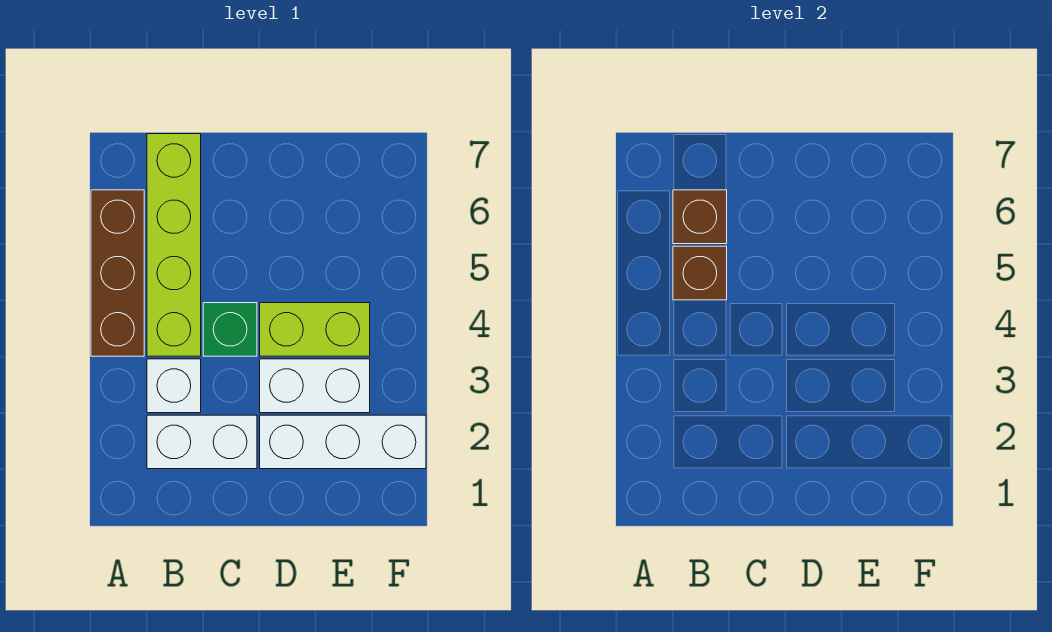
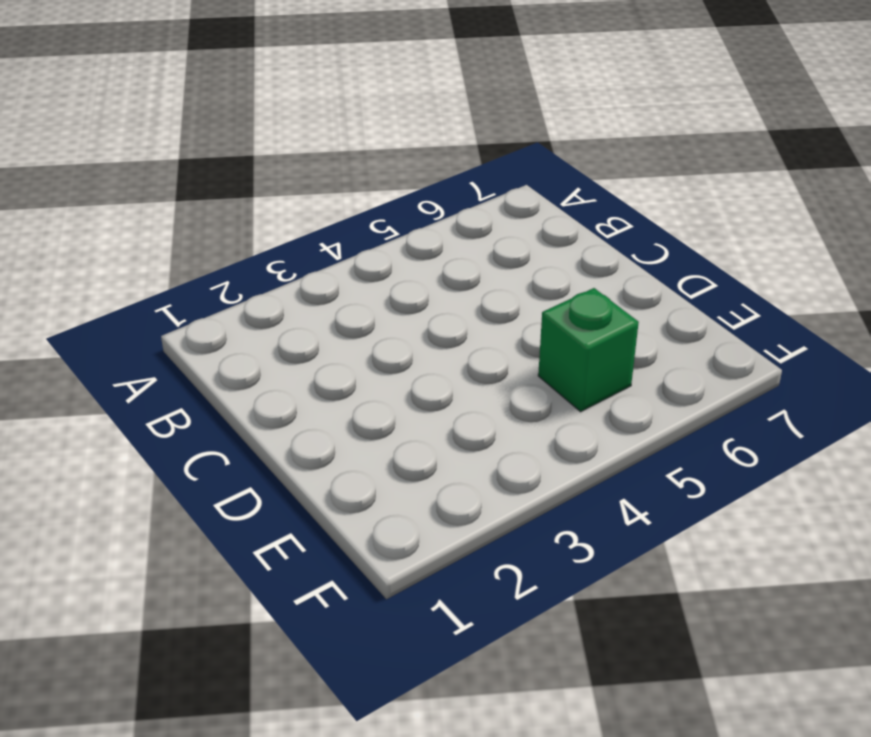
green 1x1 brick [538,288,639,412] -> green 1x1 brick moved to [203,303,257,356]
none -> brown 1x3 brick [91,190,144,356]
none -> white 1x2 brick [147,415,257,469]

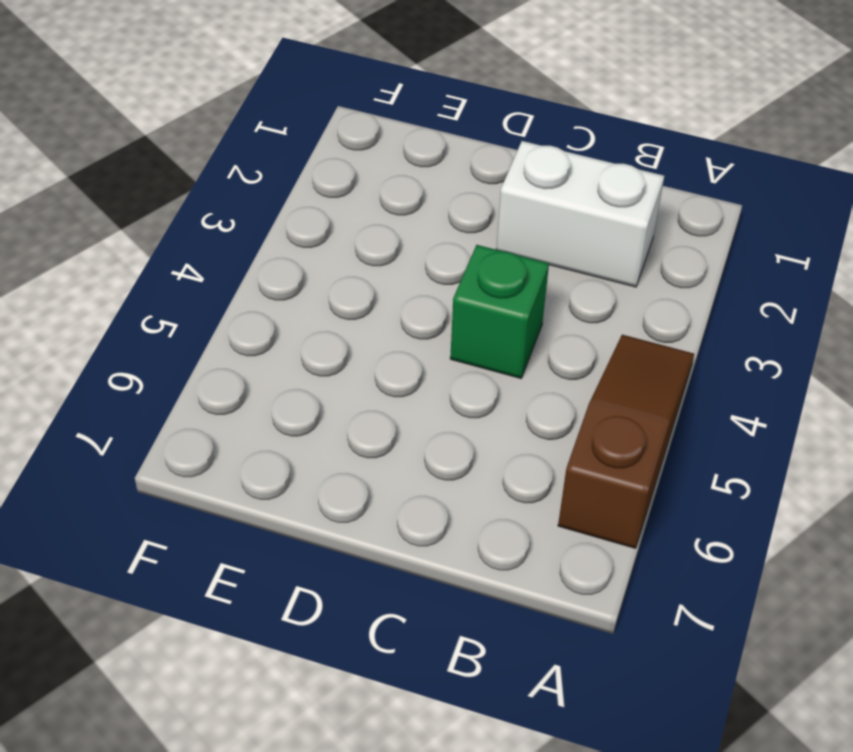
brown 1x3 slope [558,335,694,548] -> brown 1x3 brick [91,190,144,356]
none -> white 1x1 brick [147,359,201,413]
none -> lime 1x4 brick [147,134,201,356]

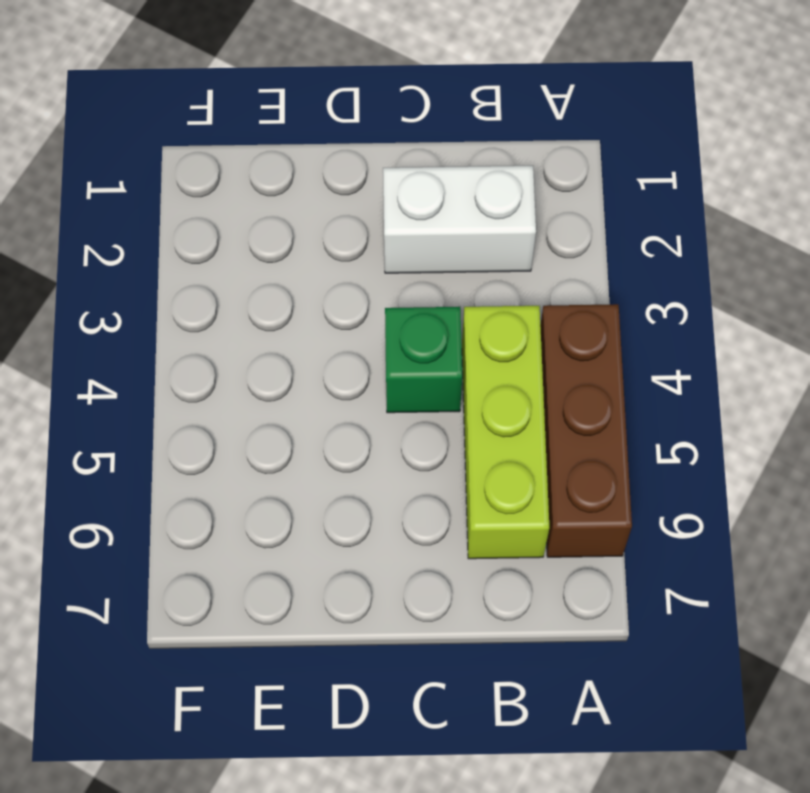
lime 1x3 brick [462,306,549,559] -> lime 1x4 brick [147,134,201,356]
none -> white 1x1 brick [147,359,201,413]
none -> white 1x3 brick [260,415,426,469]

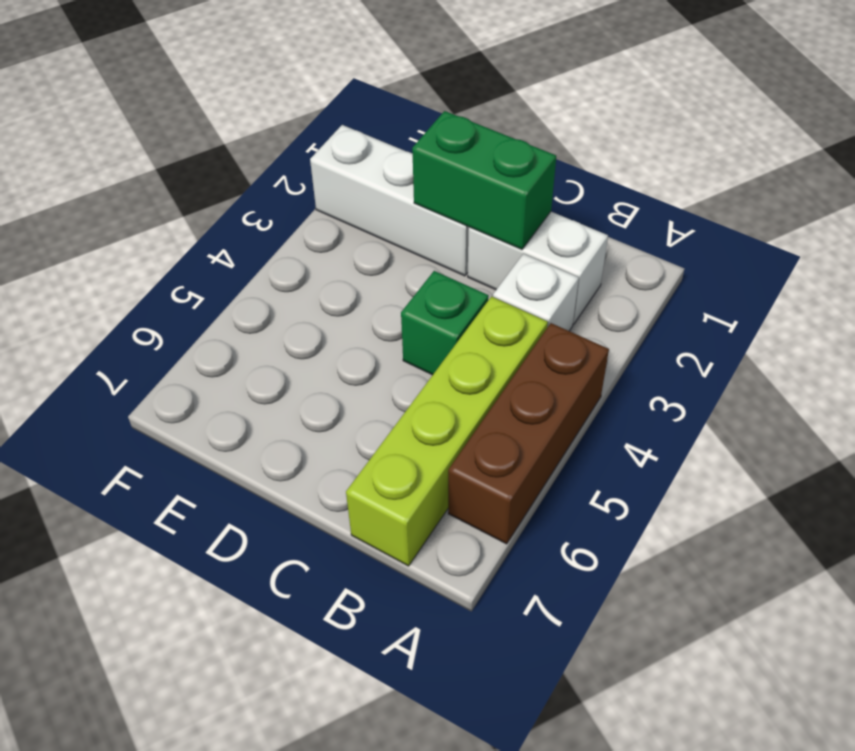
green 1x2 brick [412,111,556,249] -> none
none -> white 1x2 brick [260,359,370,413]
none -> lime 1x2 brick [260,303,370,356]

